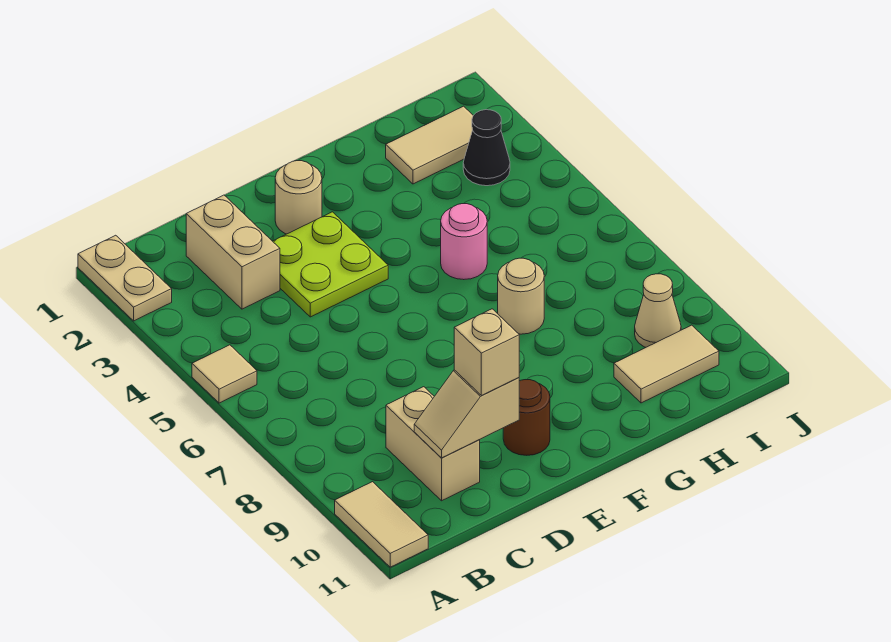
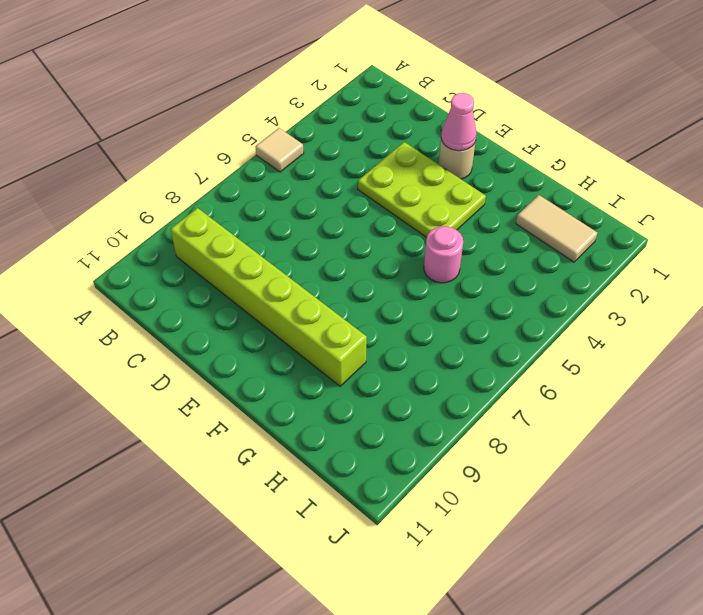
lime 1x6 brick [171,208,367,386] -> tan 1x2 brick [386,387,480,501]
lime 2x3 plate [358,142,486,237] -> lime 2x2 plate [273,212,388,317]
pink 1x1 cone [441,93,477,151] -> none
none -> tan 1x2 plate [78,235,172,321]
none -> tan 1x2 tile [335,482,428,567]
none -> tan 1x2 brick [186,195,280,309]

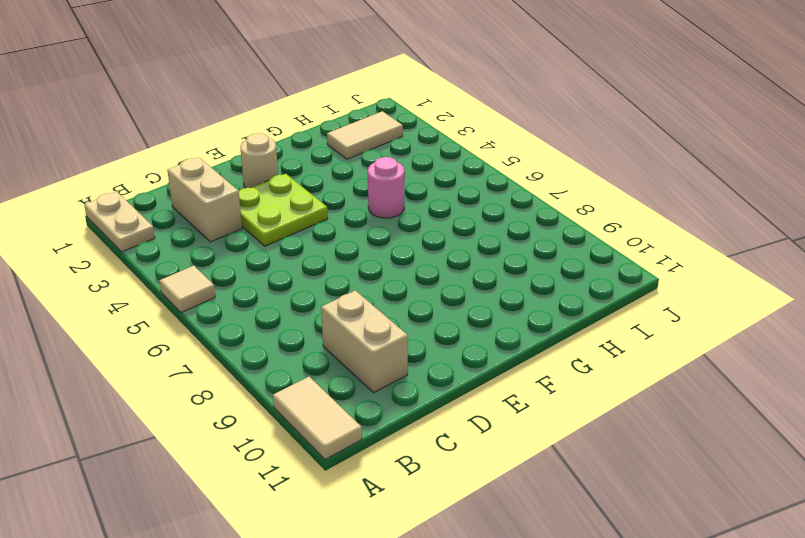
none -> brown 1x1 round brick [503,380,550,455]
none -> tan 1x1 round brick [498,258,544,334]
none -> tan 1x2 tile [614,325,719,403]

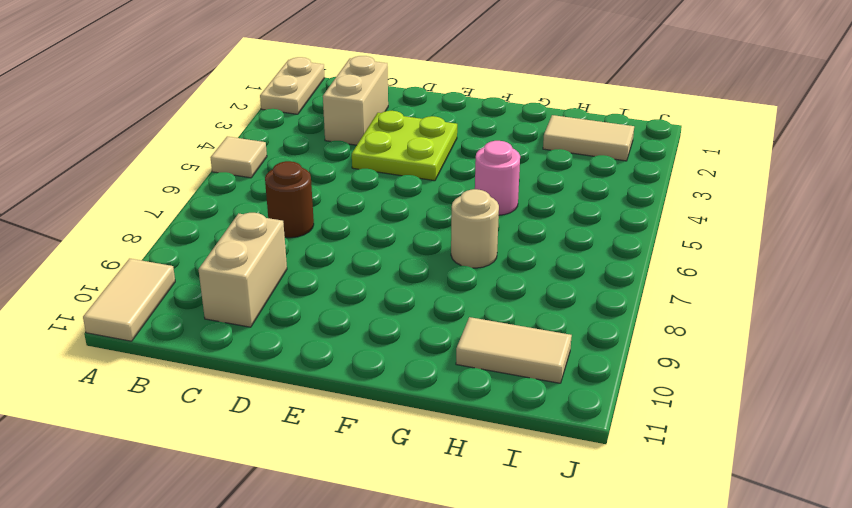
brown 1x1 round brick [265,161,314,238] -> brown 1x1 round brick moved to [503,380,550,455]
none -> tan 1x1 round brick [275,161,322,234]
none -> black 1x1 cone [463,110,510,186]
none -> tan 1x1 cone [635,274,681,347]

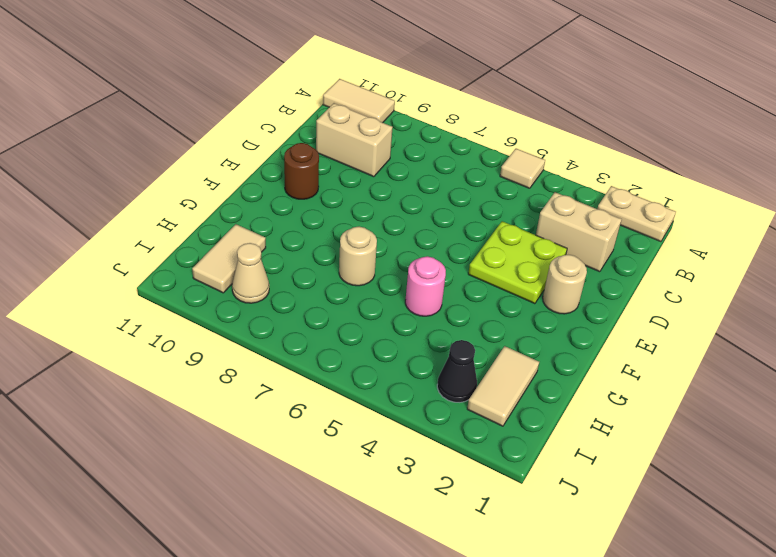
none -> tan 1x2 slope [414,370,519,458]
none -> tan 1x1 brick [454,309,519,396]

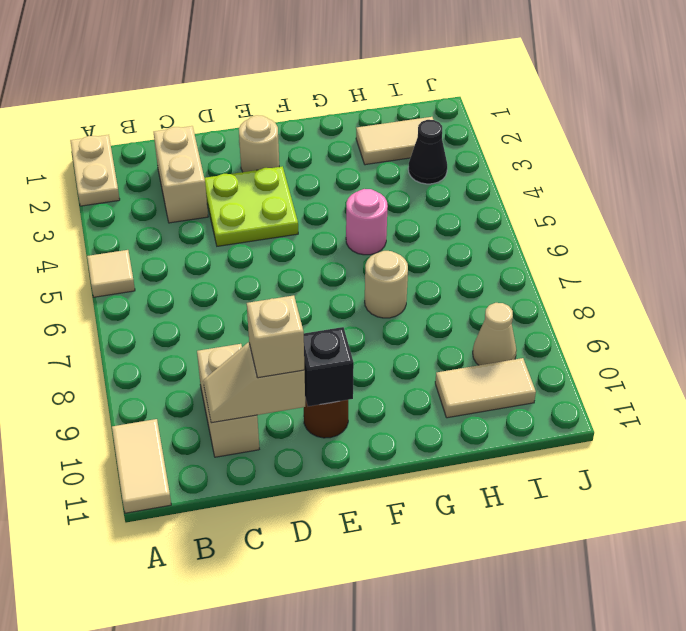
black 1x1 brick [304,327,354,406] -> none

